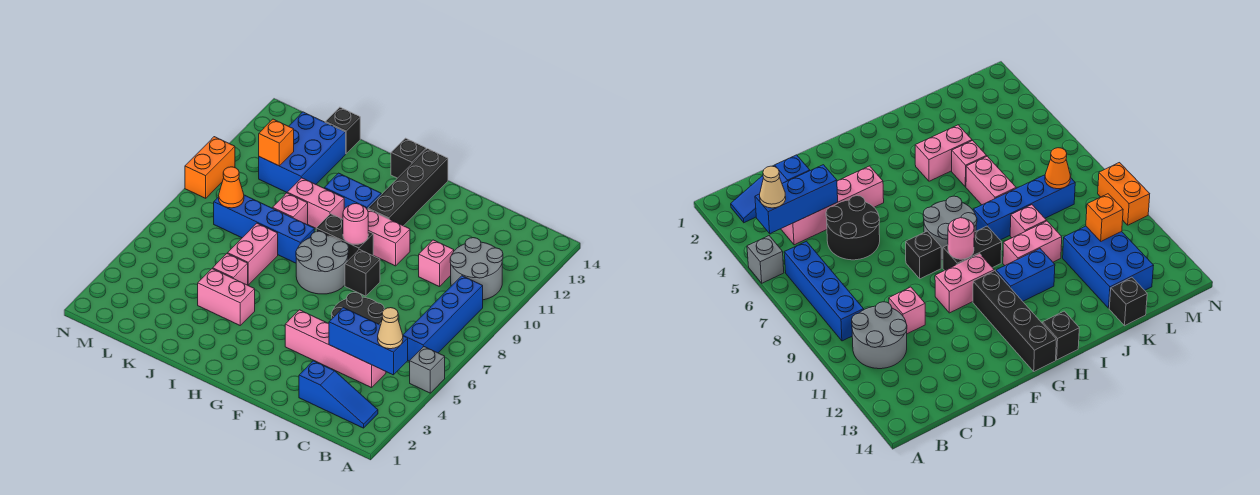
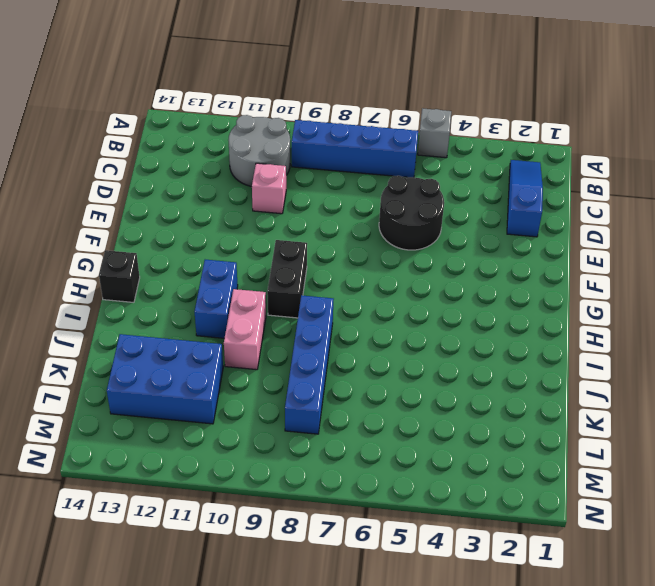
none -> pink 1x4 brick [285,310,386,388]
none -> black 1x1 brick [345,249,380,296]
none -> pink 1x2 brick [367,209,410,266]

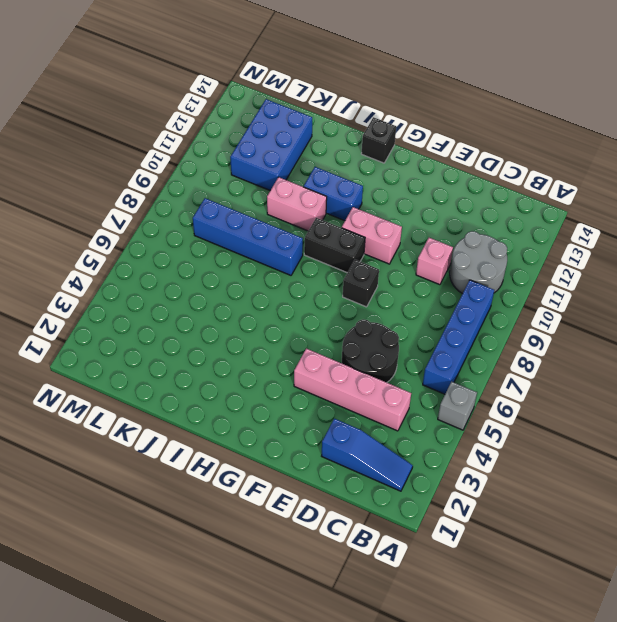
none -> grey 2x2 round brick [296,231,349,294]
none -> black 1x4 brick [368,149,448,226]
none -> pink 1x2 brick [198,269,255,325]

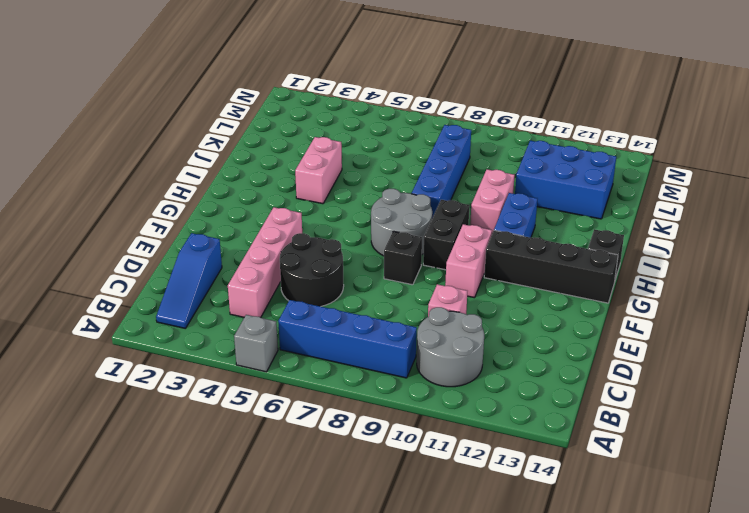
none -> pink 1x1 brick [213,254,248,285]
none -> pink 1x2 brick [228,223,278,285]
none -> pink 1x1 brick [272,193,308,225]

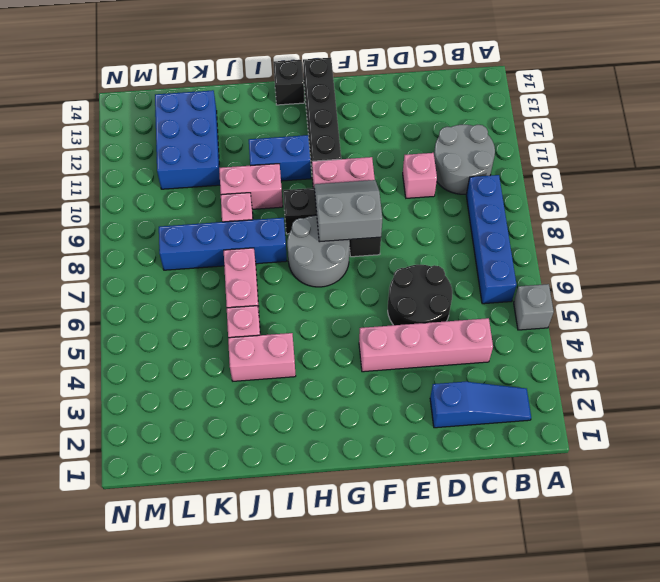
grey 2x2 slope [314,180,382,242] -> pink 1x1 round brick [343,204,368,244]
none -> black 1x1 brick [325,107,360,154]
none -> orange 1x2 brick [185,137,235,198]
none -> blue 1x3 brick [329,308,408,375]

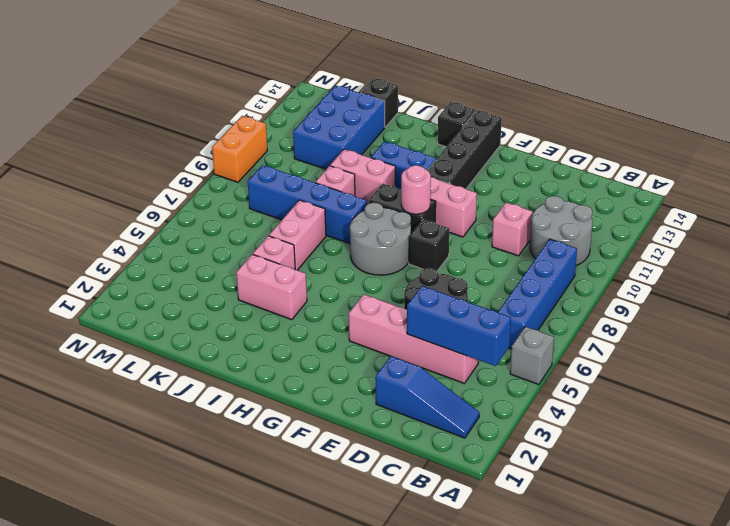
none -> orange 1x1 cone [219,167,244,208]
none -> orange 1x1 brick [259,119,294,166]
none -> tan 1x1 cone [378,308,403,349]

